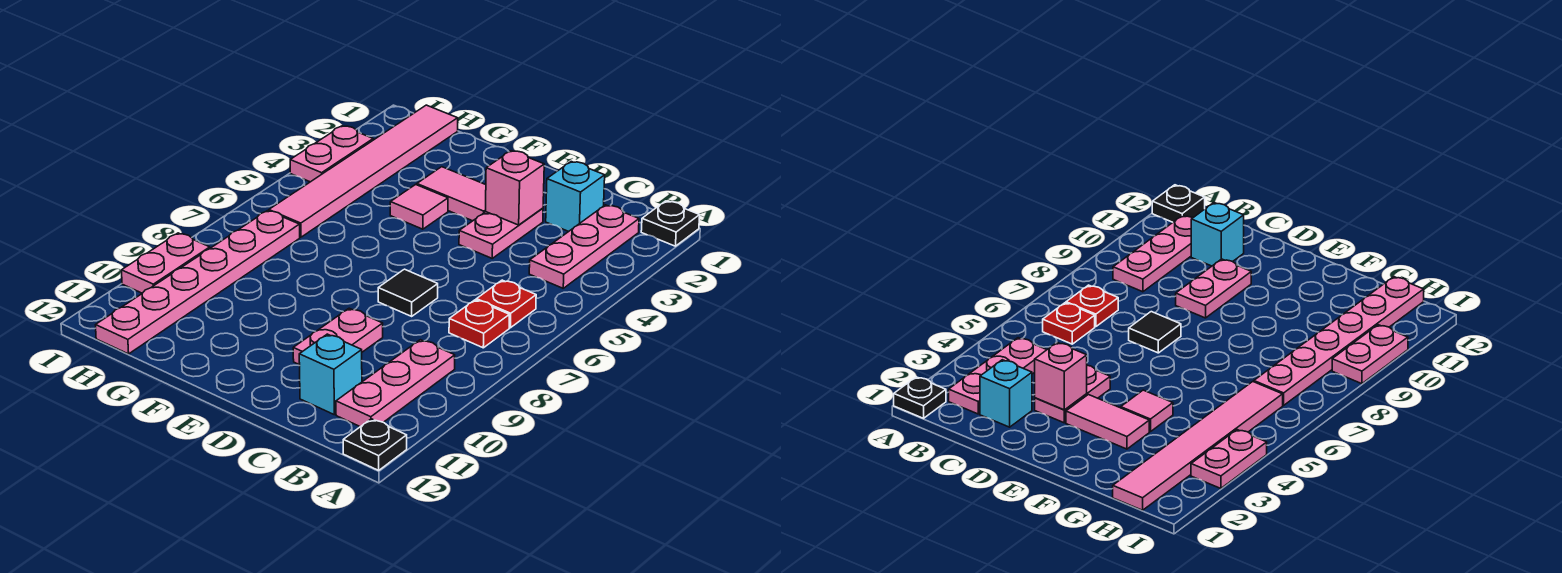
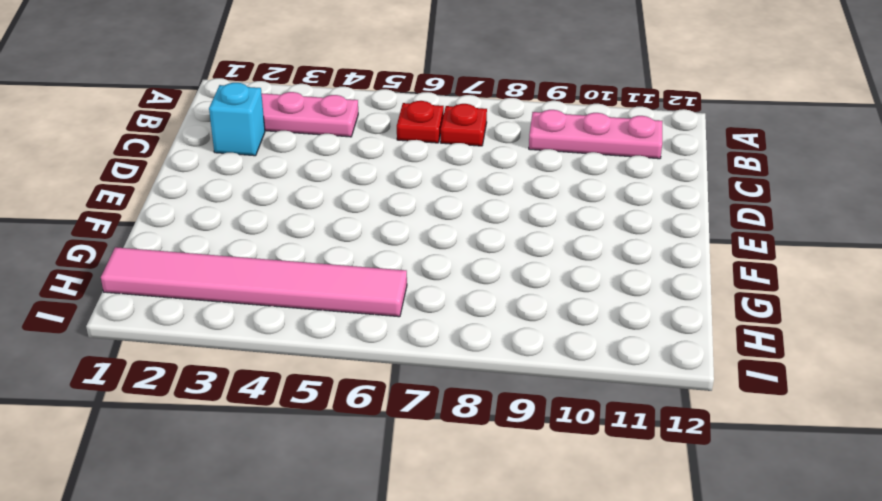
none -> black 1x1 plate [641,201,700,246]
none -> black 1x1 plate [343,419,407,470]
none -> cyan 1x1 brick [299,334,362,415]

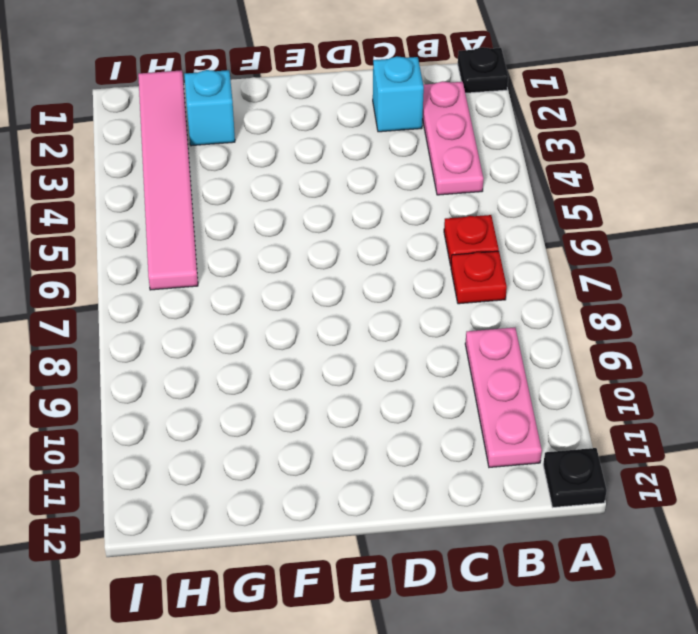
cyan 1x1 brick [184,70,235,146] -> cyan 1x1 brick moved to [299,334,362,415]
none -> pink 1x2 plate [459,208,543,258]
none -> black 1x1 tile [378,269,438,316]
none -> pink 1x2 plate [293,308,383,365]

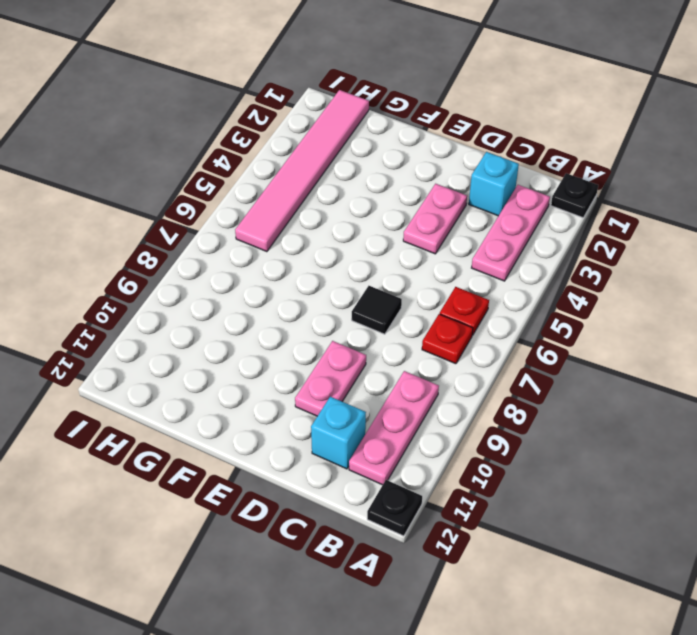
none -> pink 1x2 tile [417,167,486,221]
none -> pink 1x1 tile [390,184,448,229]
none -> pink 1x6 plate [96,211,300,354]

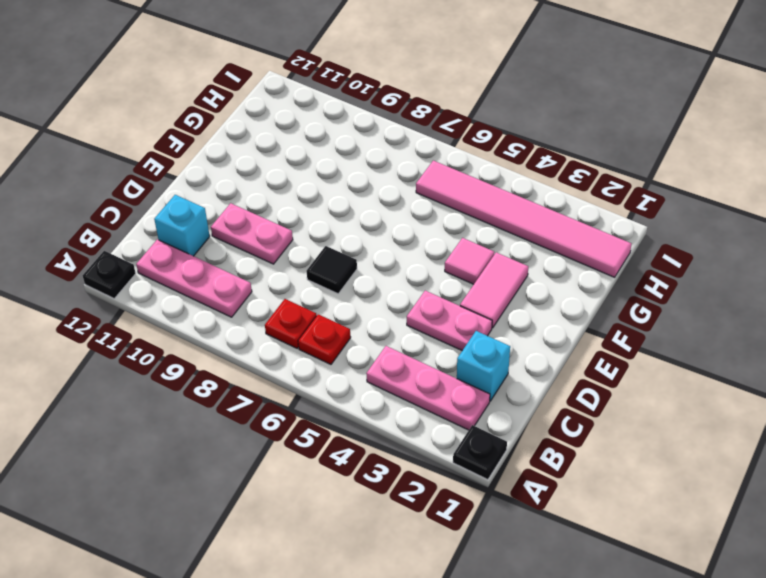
none -> pink 1x6 plate [96,211,300,354]
none -> pink 1x2 plate [290,126,373,182]
none -> pink 1x2 plate [122,233,210,293]

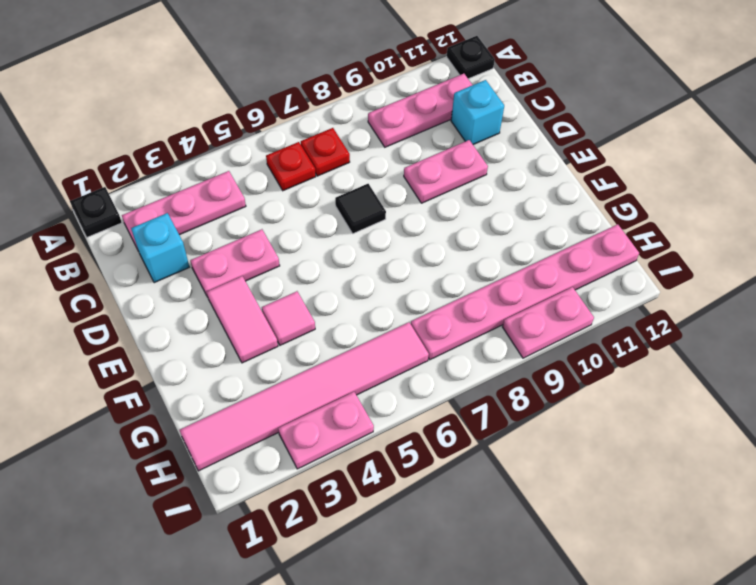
none -> pink 1x1 brick [485,151,544,225]

